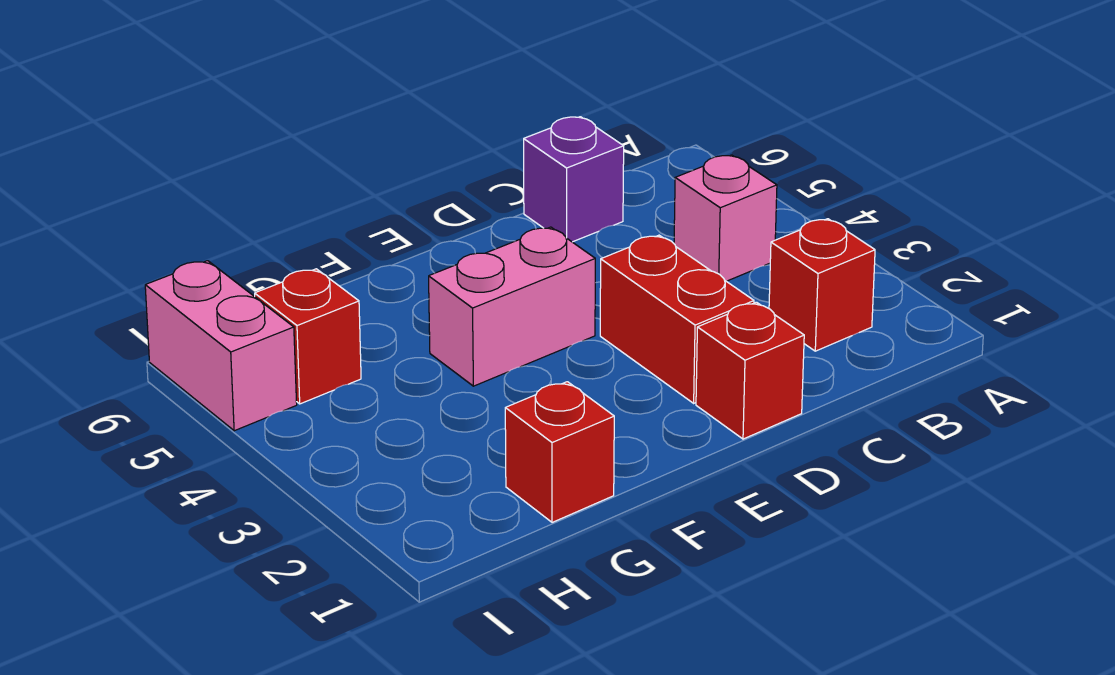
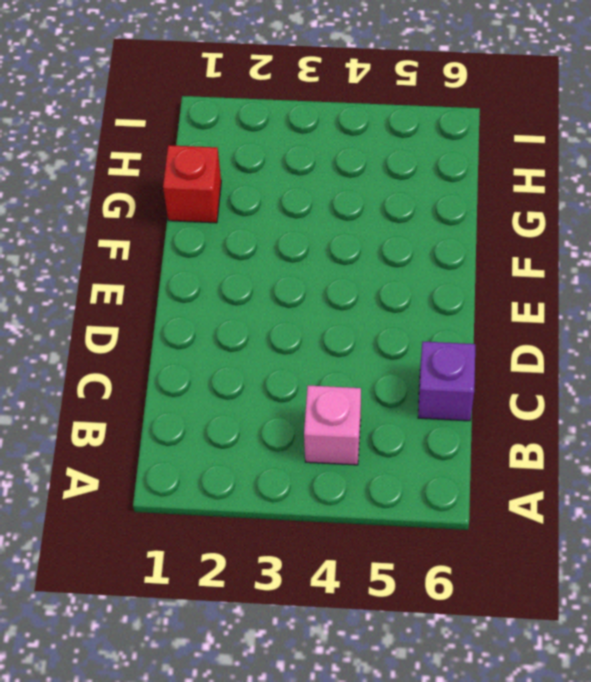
none -> red 1x1 brick [769,219,875,351]
none -> red 1x1 brick [696,302,804,439]

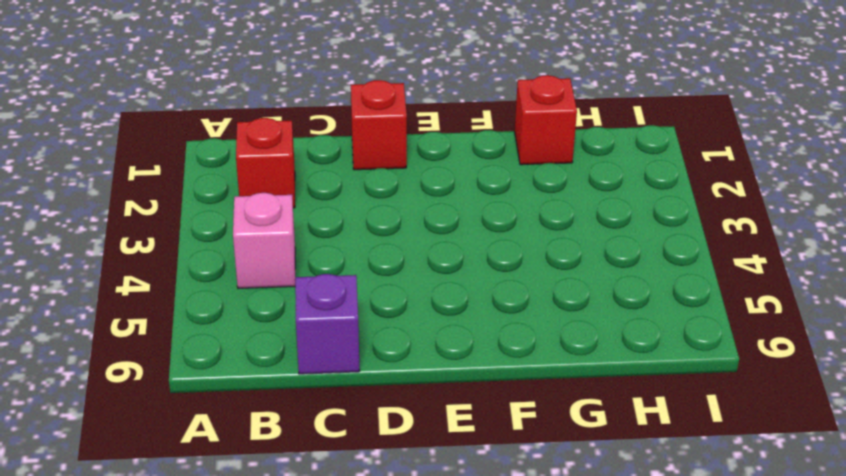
none -> red 1x2 brick [600,235,754,403]
none -> pink 1x2 brick [429,227,595,386]

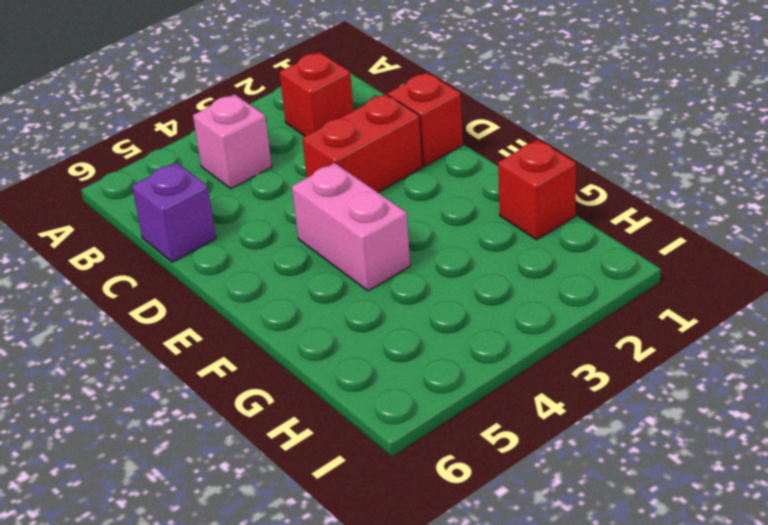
none -> red 1x1 brick [255,269,361,404]
none -> pink 1x2 brick [145,261,297,431]

